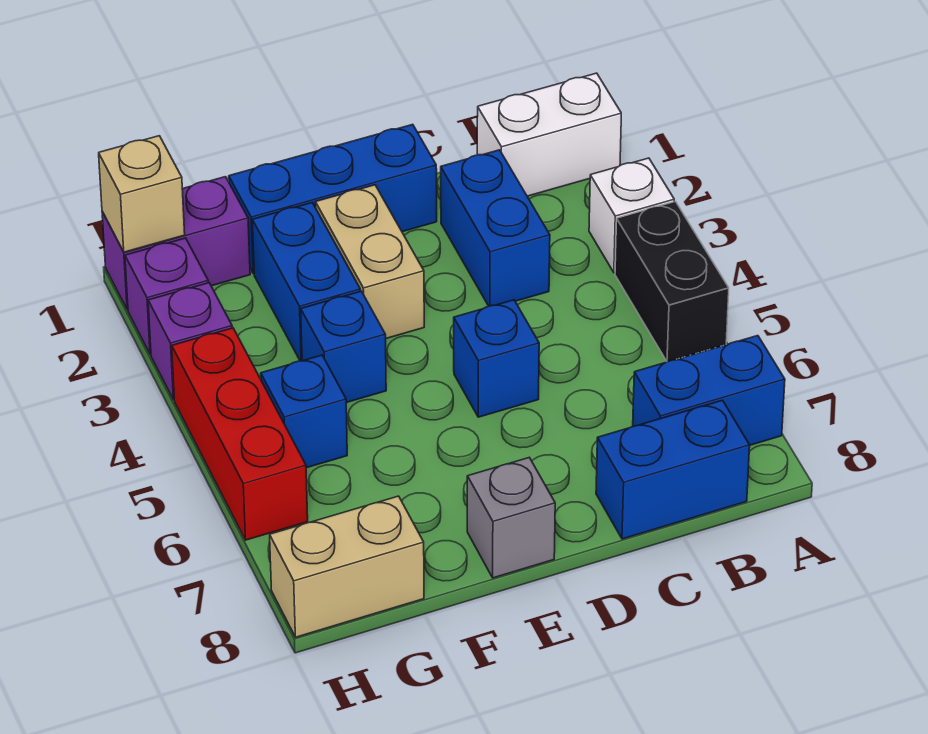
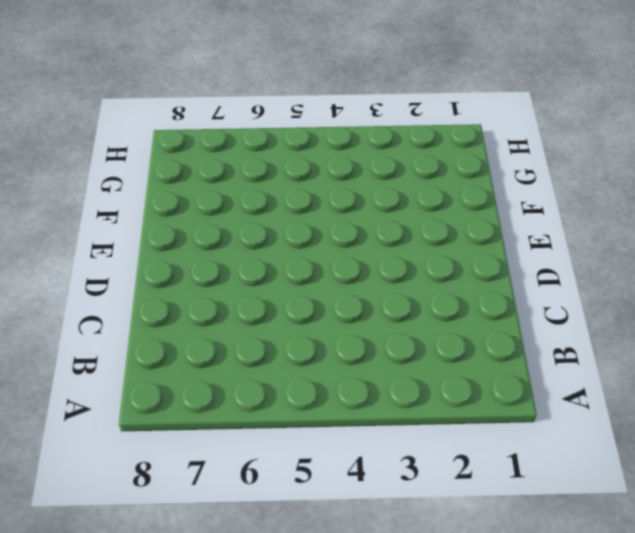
none -> white 1x2 brick [477,73,621,196]
none -> white 1x1 brick [589,158,674,273]
none -> black 1x2 brick [615,202,729,362]

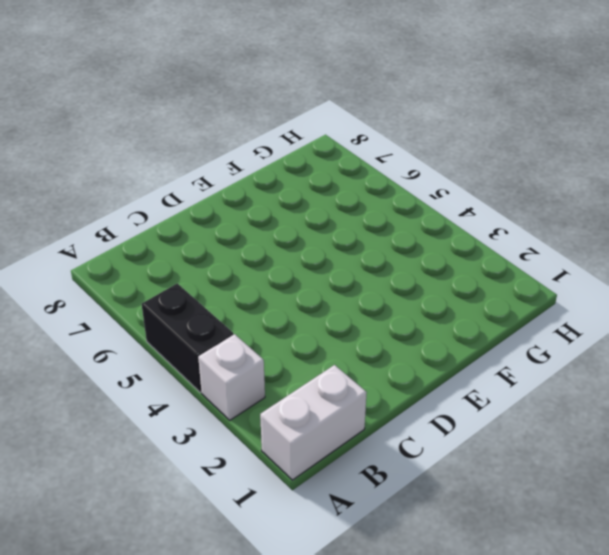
none -> blue 1x2 brick [633,336,785,445]
none -> blue 1x2 brick [596,400,750,539]
none -> blue 1x2 brick [441,150,550,306]

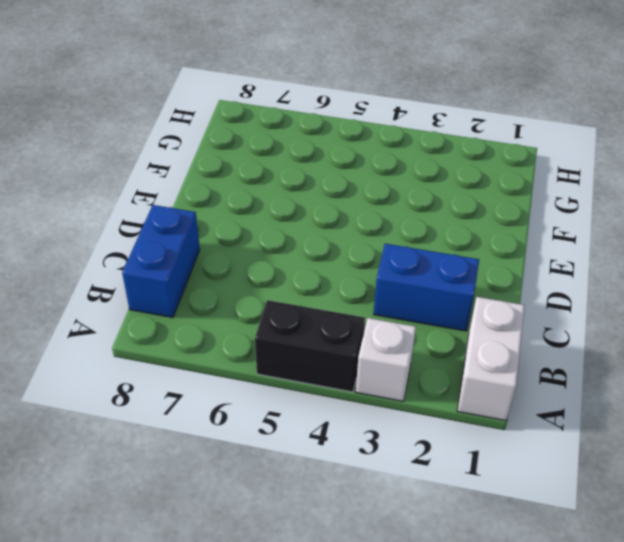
none -> blue 1x2 brick [633,336,785,445]
none -> blue 1x3 brick [229,124,437,274]
none -> blue 1x1 brick [454,300,539,417]

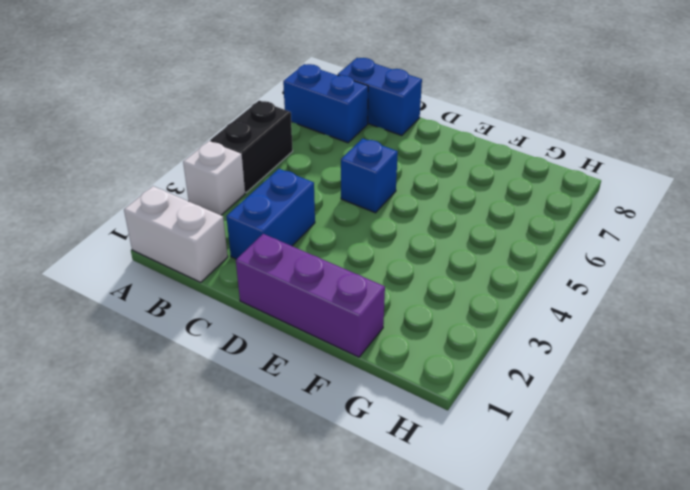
purple 1x3 brick [236,234,385,357] -> blue 1x3 brick [229,124,437,274]
none -> tan 1x2 brick [316,185,424,338]
none -> grey 1x1 brick [467,458,555,578]
none -> blue 1x2 brick [252,203,360,361]

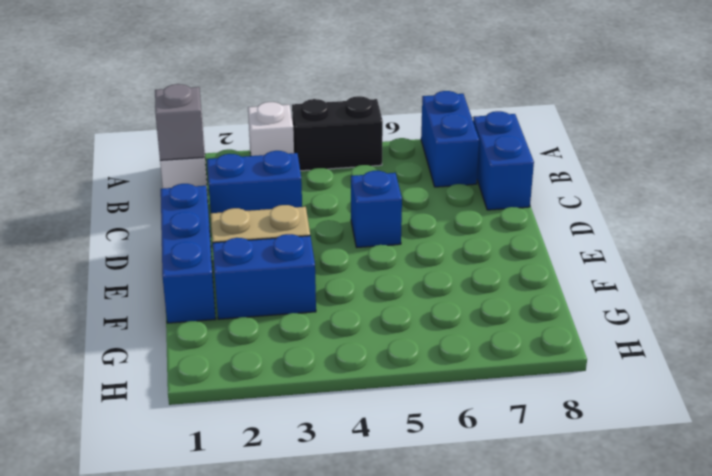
grey 1x1 brick [155,84,205,160] -> grey 1x1 brick moved to [467,458,555,578]
none -> blue 1x1 brick [301,291,386,403]
none -> purple 1x2 brick [102,177,250,310]
none -> blue 1x1 brick [261,355,347,468]

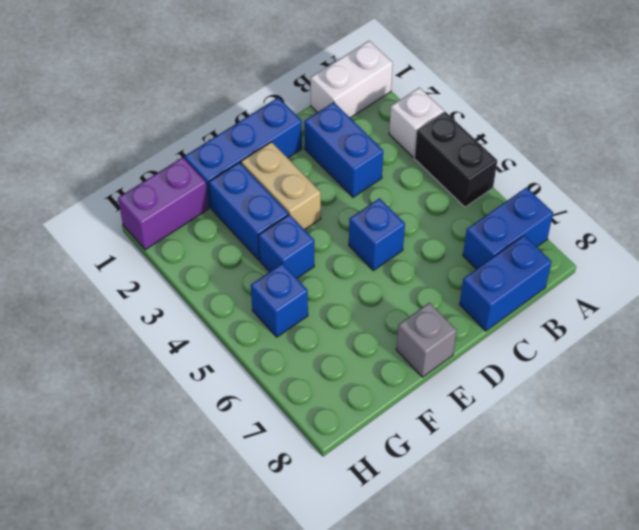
none -> tan 1x2 brick [270,496,424,637]
none -> purple 1x1 brick [125,238,208,354]
none -> purple 1x1 brick [148,283,232,400]

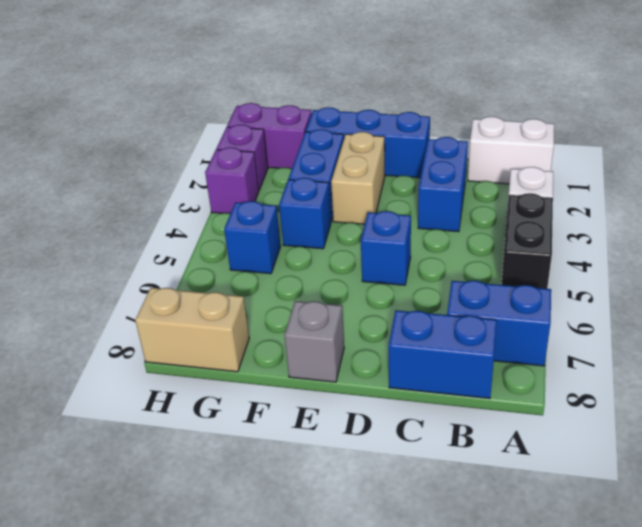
none -> red 1x3 brick [172,328,308,540]
none -> tan 1x1 brick [99,136,185,252]

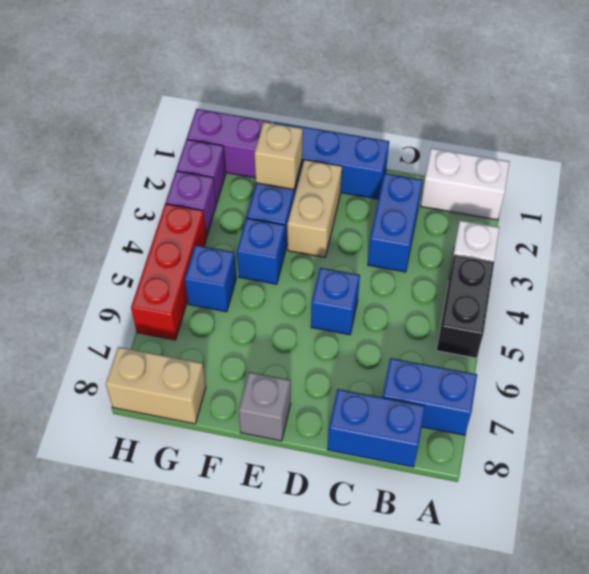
tan 1x1 brick [255,122,303,189] -> tan 1x1 brick moved to [99,136,185,252]

